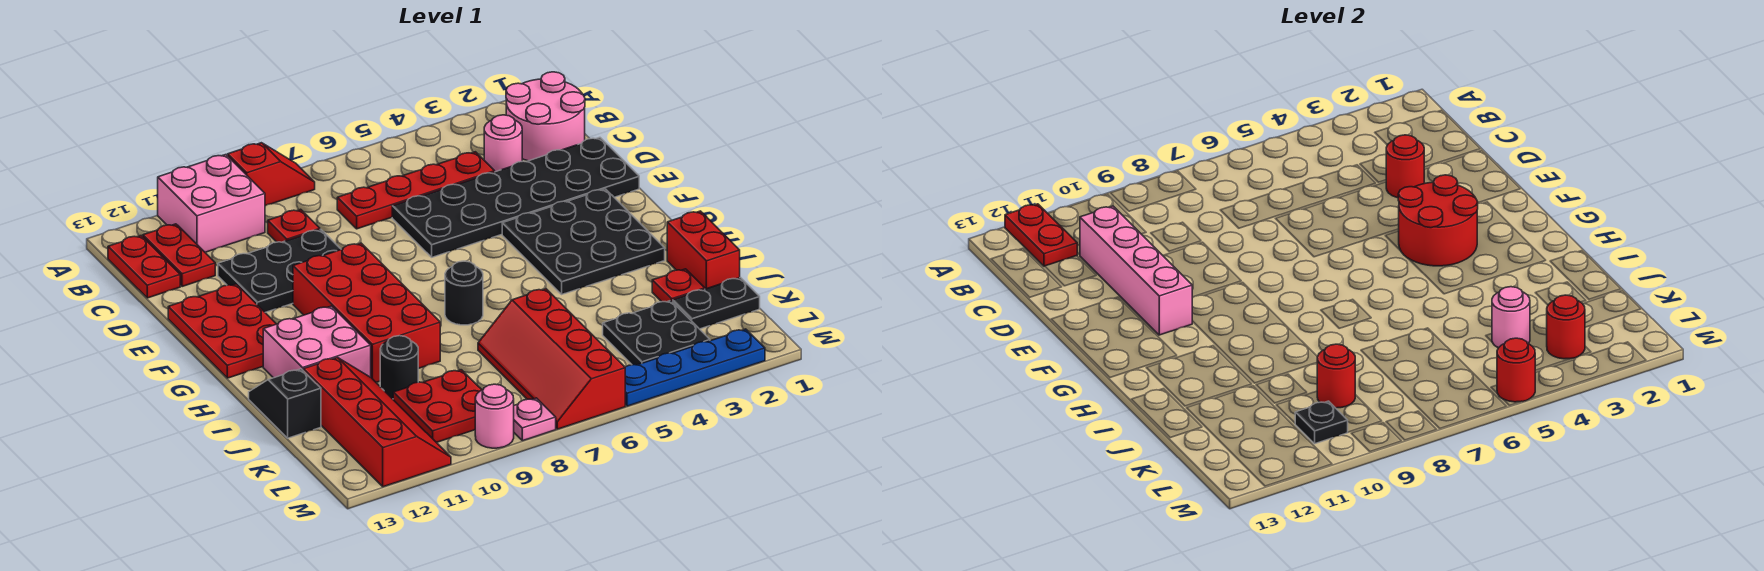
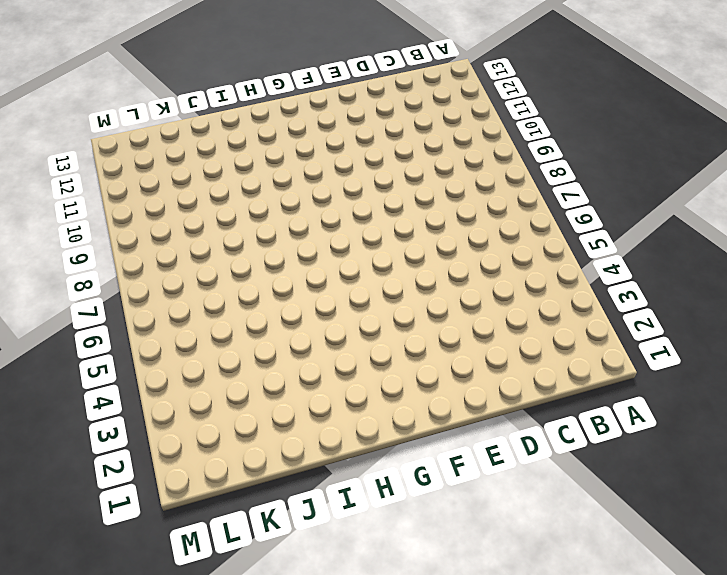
none -> red 1x2 slope [228,143,315,206]
none -> pink 2x2 brick [158,155,265,252]
none -> pink 2x2 round brick [506,72,585,161]
none -> red 1x2 plate [143,224,215,287]

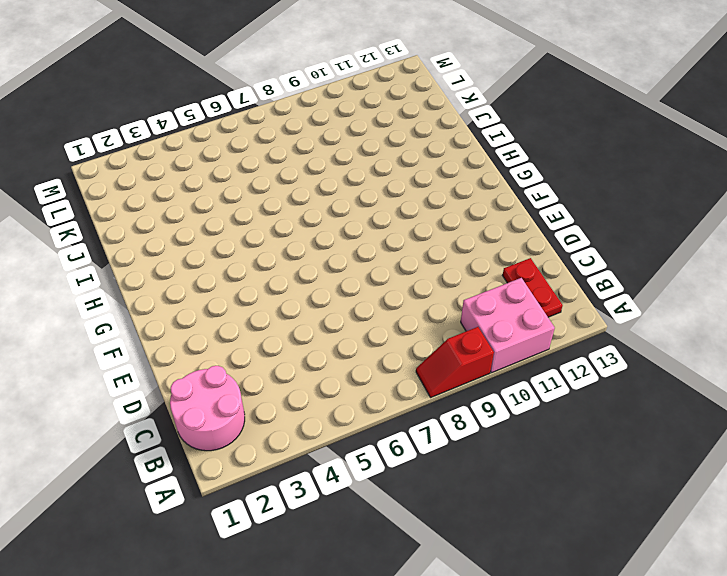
none -> red 1x2 plate [108,236,180,298]
none -> pink 1x1 round brick [484,115,522,172]
none -> red 1x4 plate [337,152,495,229]
none -> red 1x1 plate [268,209,320,242]

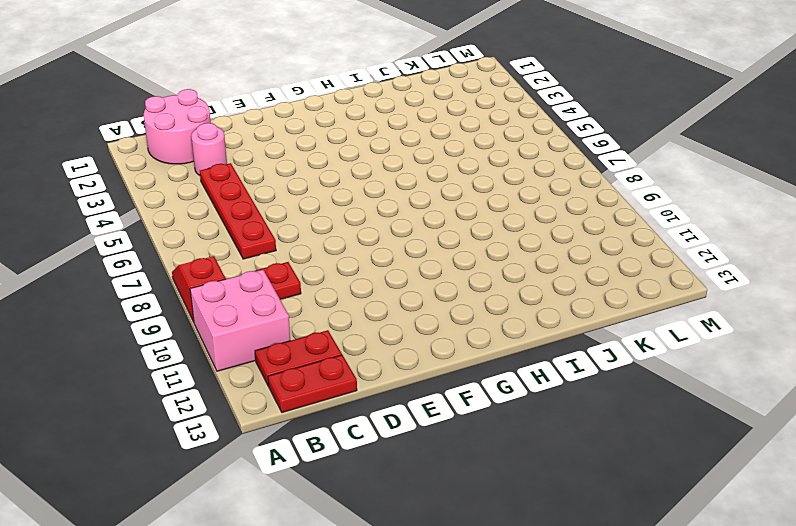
none -> black 2x6 plate [392,137,639,257]
none -> black 2x3 plate [218,229,341,312]
none -> red 2x3 plate [168,284,276,378]
none -> black 3x3 plate [502,189,665,294]

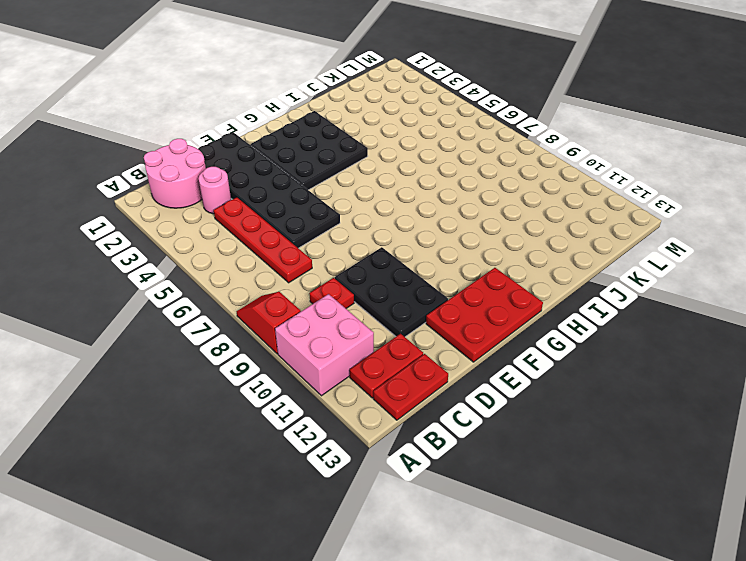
none -> red 2x4 brick [293,243,440,382]
none -> black 1x1 round brick [445,261,483,325]
none -> pink 2x2 brick [263,306,371,378]
none -> red 1x2 brick [667,211,740,289]

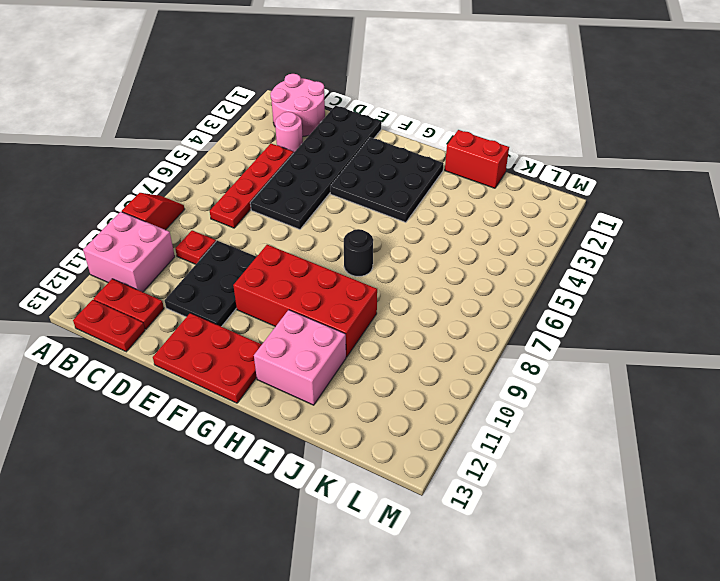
none -> black 1x2 slope [249,369,321,438]
none -> red 1x1 plate [652,269,705,302]
none -> red 2x4 slope [478,289,625,429]
none -> black 1x1 round brick [380,336,418,399]

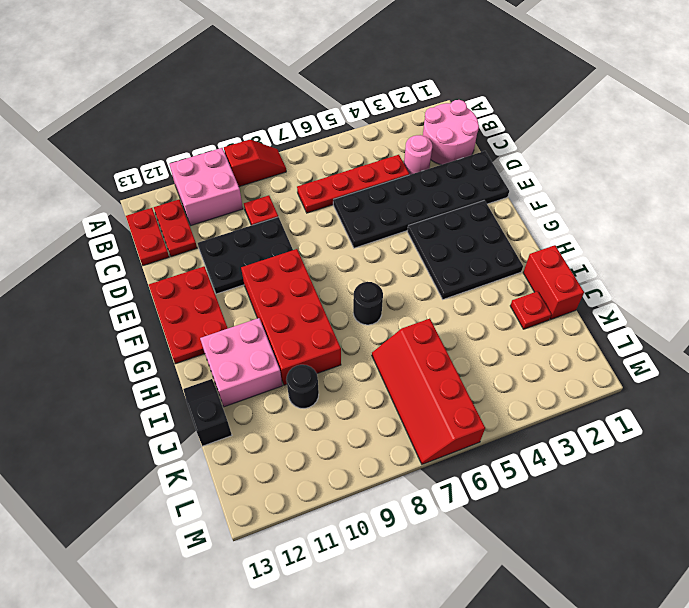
none -> red 2x4 slope [303,357,451,487]
none -> black 1x2 plate [673,278,760,329]
none -> black 2x2 plate [603,301,710,365]
none -> red 2x2 plate [393,370,482,443]

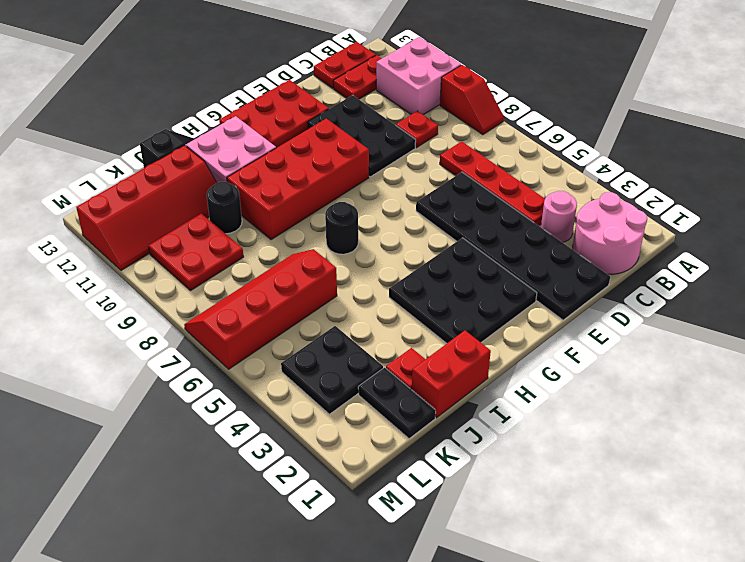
none -> blue 1x4 plate [625,329,765,406]
none -> pink 1x1 plate [514,398,556,441]
none -> pink 1x1 round brick [475,384,514,448]
none -> red 1x2 plate [1005,204,1077,266]

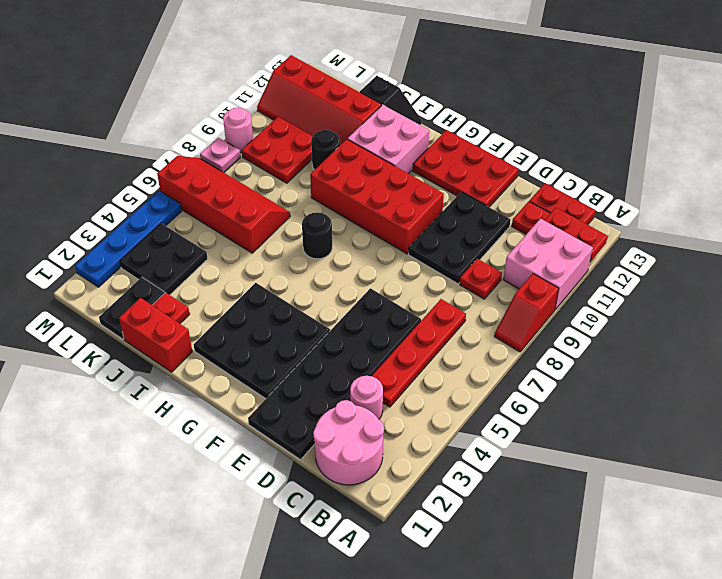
none -> pink 1x4 brick [1080,206,1192,335]
none -> red 1x1 round brick [1386,135,1424,198]
none -> red 2x2 round brick [1398,175,1478,266]
none -> pink 1x1 round brick [1492,287,1530,348]

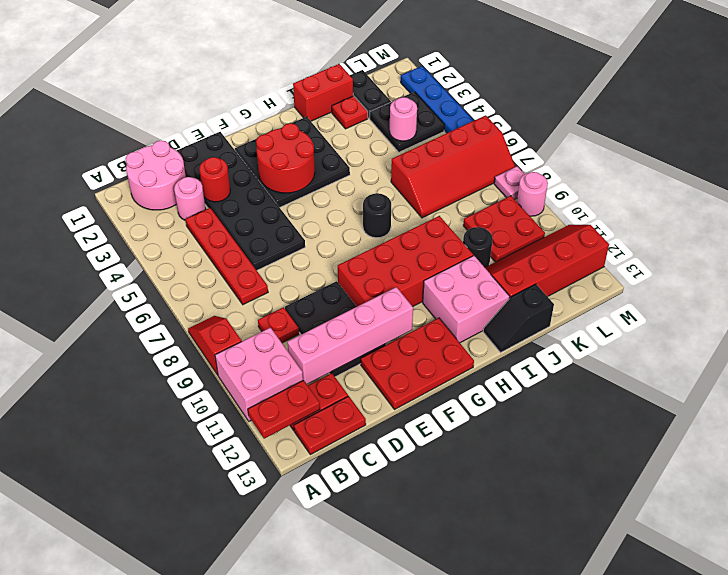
none -> red 1x1 round brick [1317,344,1355,408]
none -> red 1x1 round brick [1547,295,1585,359]
none -> black 1x1 plate [1295,401,1348,444]
none -> red 1x1 round brick [1497,338,1535,402]

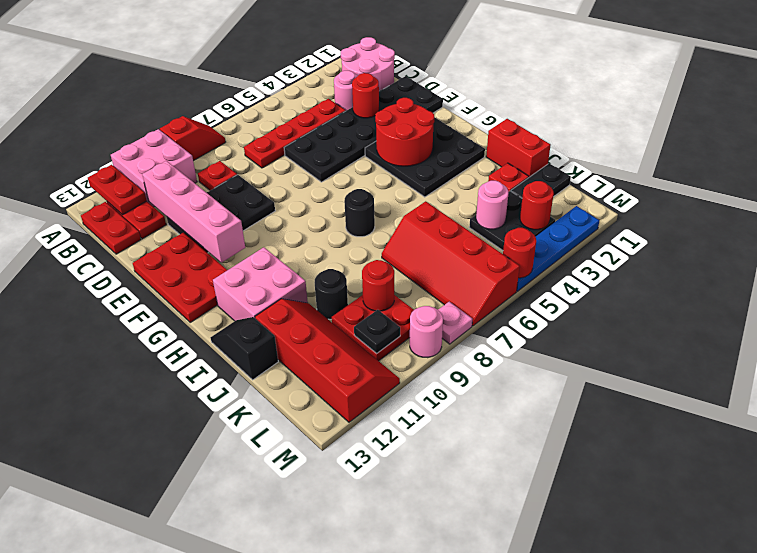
none -> red 2x4 brick [293,243,440,382]

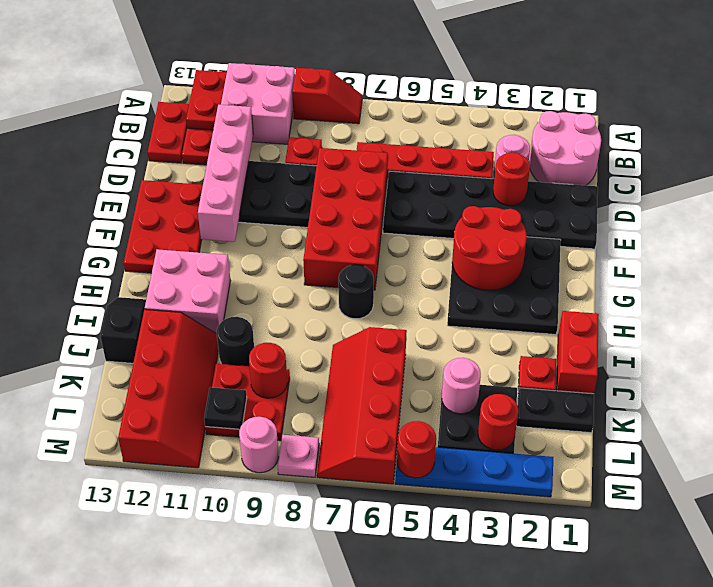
red 2x4 brick [303,148,388,290] -> red 2x4 brick moved to [293,243,440,382]

